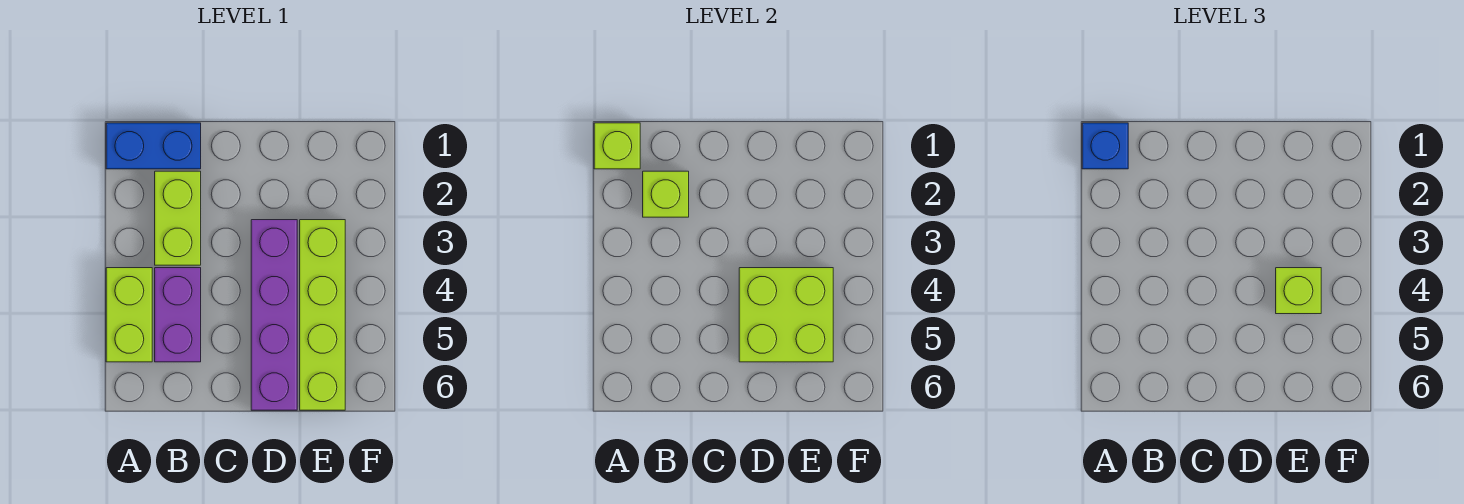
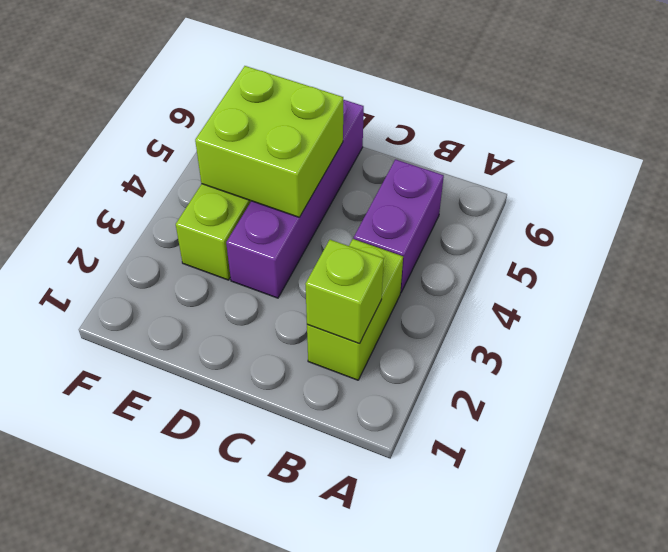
none -> blue 1x2 brick [106,123,201,169]
none -> lime 1x2 brick [106,268,152,362]

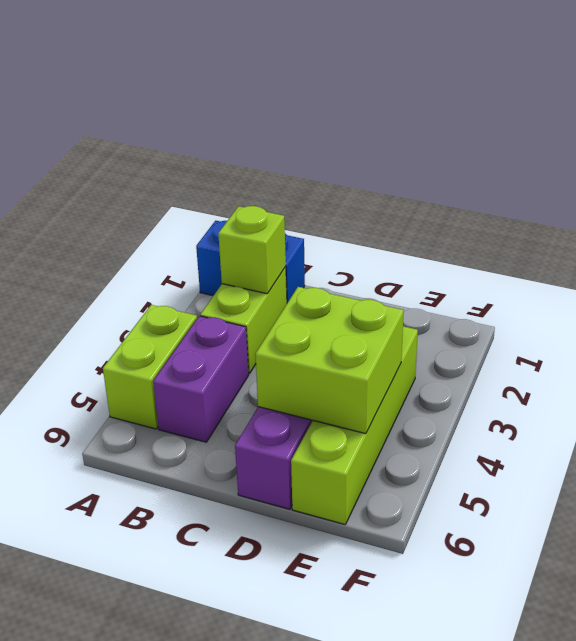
none -> lime 1x1 brick [594,123,640,169]
none -> blue 1x1 brick [1082,123,1128,169]

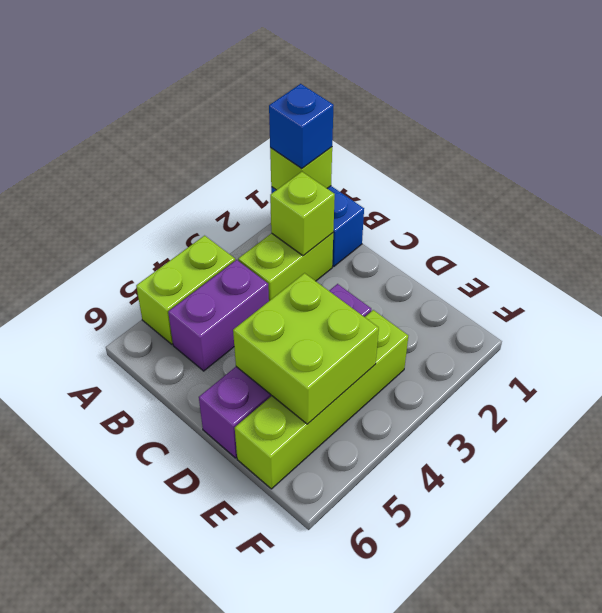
none -> lime 1x1 brick [1276,268,1321,314]

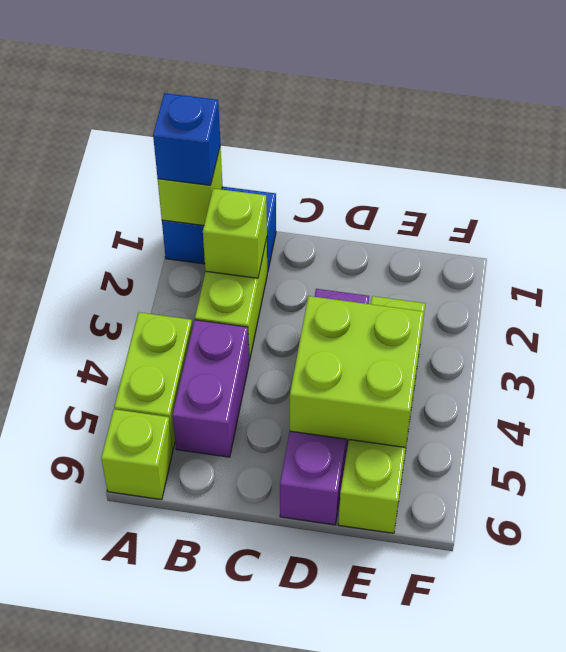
lime 1x1 brick [101,409,173,500] -> lime 1x1 brick moved to [1276,268,1321,314]

